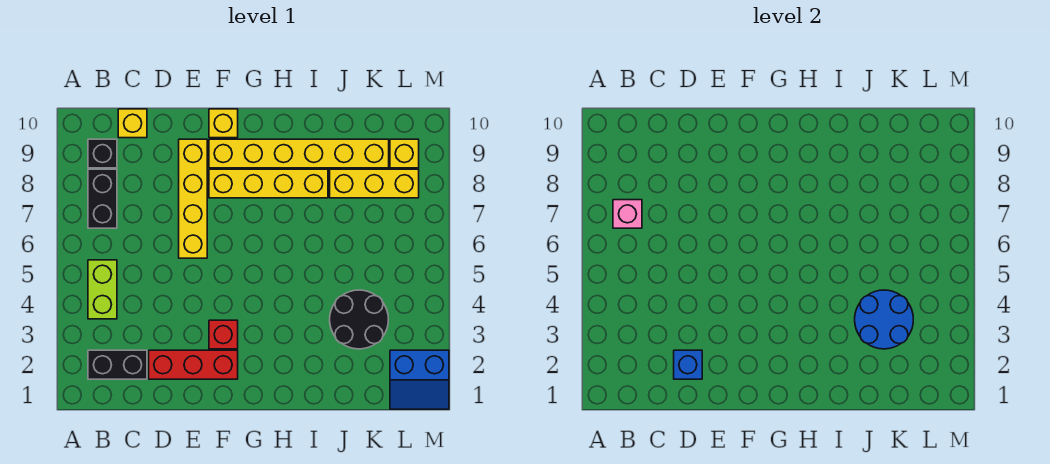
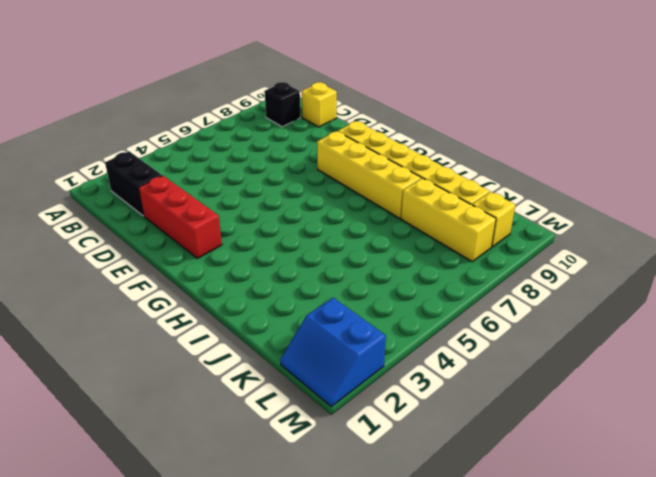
none -> lime 1x2 brick [88,260,117,319]
none -> black 1x2 brick [88,169,117,228]
none -> yellow 1x4 brick [179,139,207,258]

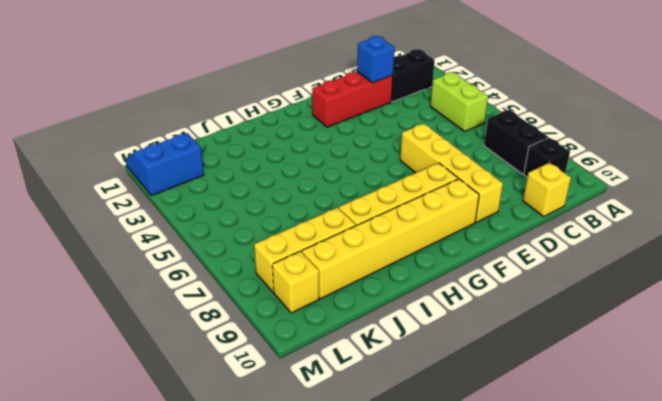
none -> red 1x1 brick [209,320,238,349]
none -> yellow 1x1 brick [209,109,238,138]
none -> black 2x2 round brick [330,290,388,349]

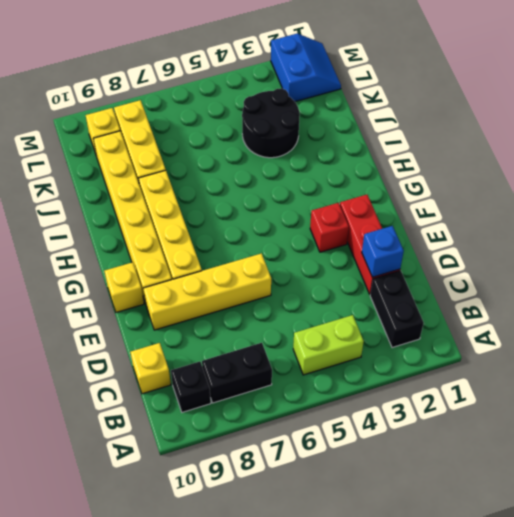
none -> pink 1x1 brick [613,200,642,228]
none -> blue 2x2 round brick [855,290,913,349]

